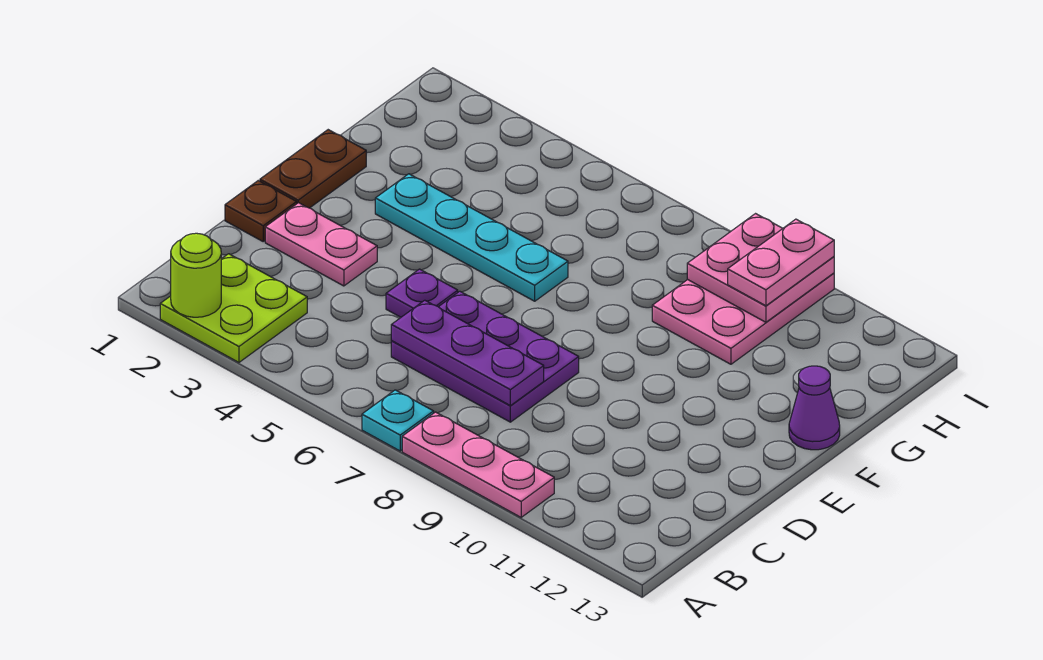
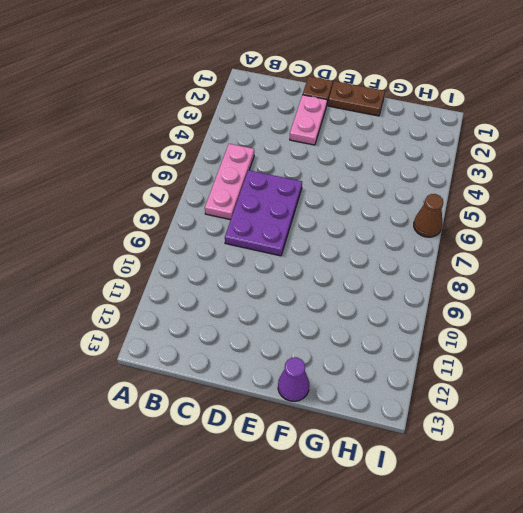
pink 1x3 plate [205,144,254,220] -> pink 1x3 plate moved to [402,412,554,517]
brown 1x1 cone [414,194,443,237] -> none
none -> lime 2x2 plate [160,254,307,362]
none -> cyan 1x1 plate [362,390,434,451]
none -> purple 1x1 plate [386,269,458,317]

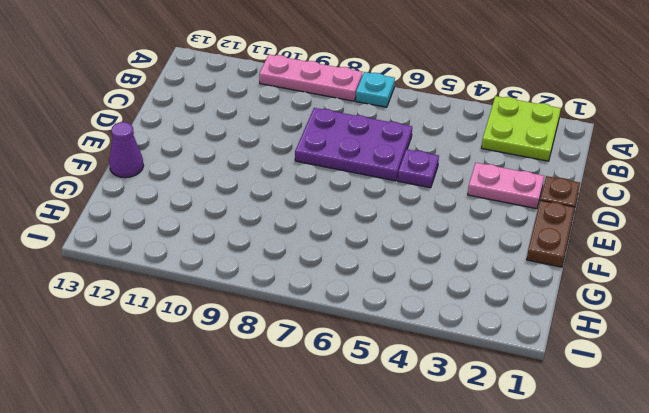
none -> cyan 1x4 plate [375,174,568,301]
none -> pink 2x3 plate [652,273,834,364]
none -> lime 1x1 round brick [171,233,221,317]

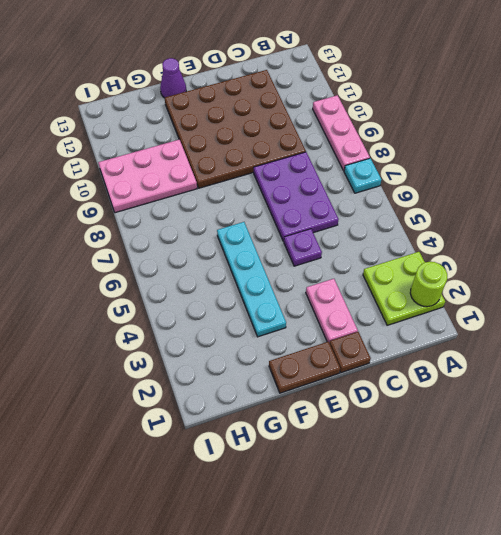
brown 4x4 plate [165,70,306,188] -> none
none -> purple 1x3 plate [391,300,544,406]
none -> pink 2x2 plate [687,214,834,322]
none -> pink 1x2 plate [728,219,834,306]

